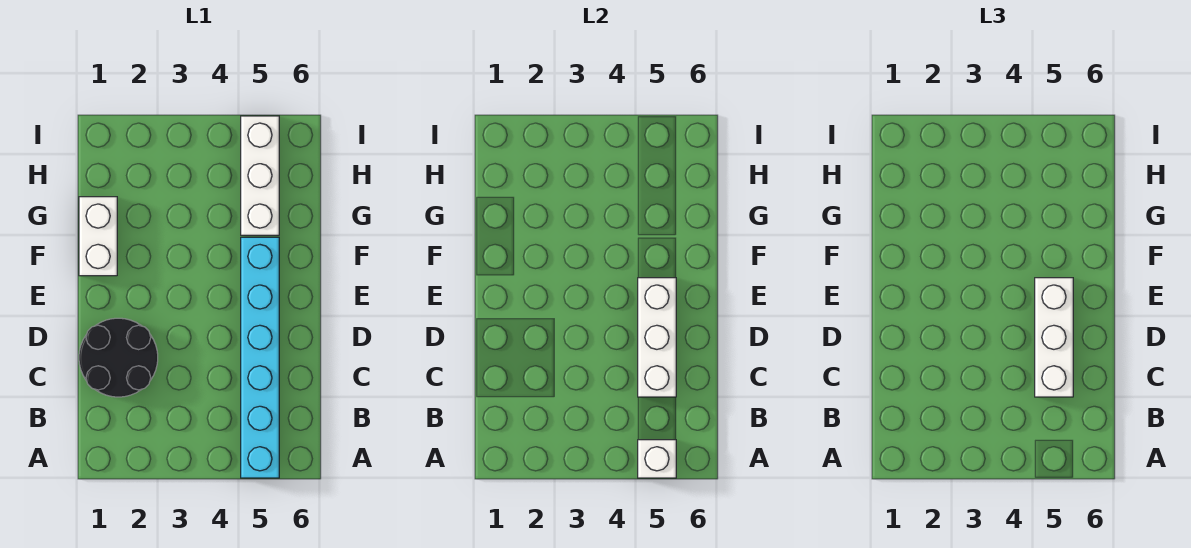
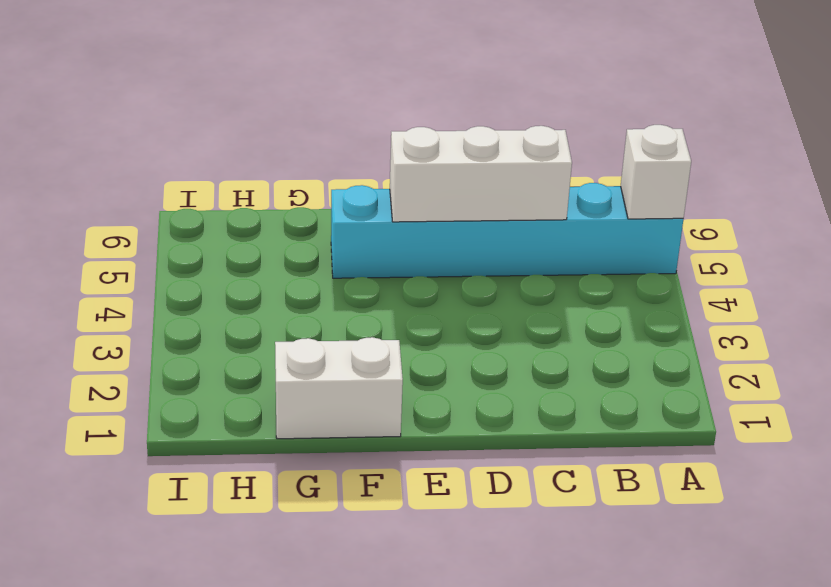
none -> black 2x2 round brick [79,318,158,397]
none -> white 1x3 brick [241,116,279,235]

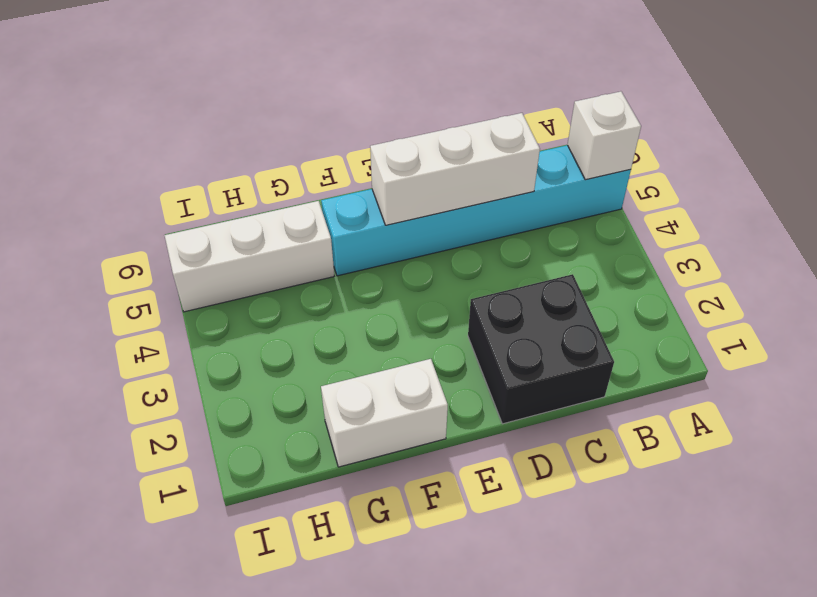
black 2x2 brick [468,274,614,424] -> black 2x2 round brick [79,318,158,397]
none -> white 1x3 brick [1035,278,1073,397]

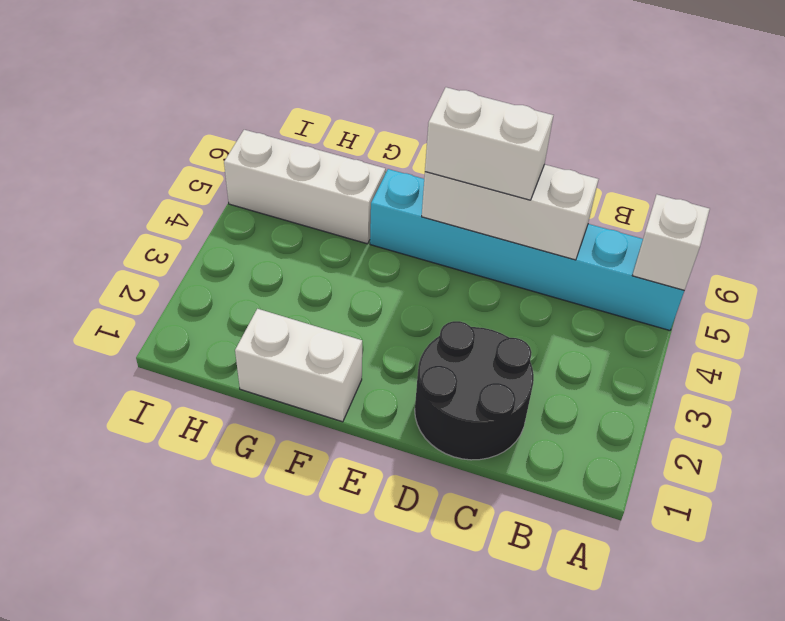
white 1x2 brick [425,87,553,200] -> white 1x3 brick [1035,278,1073,397]

